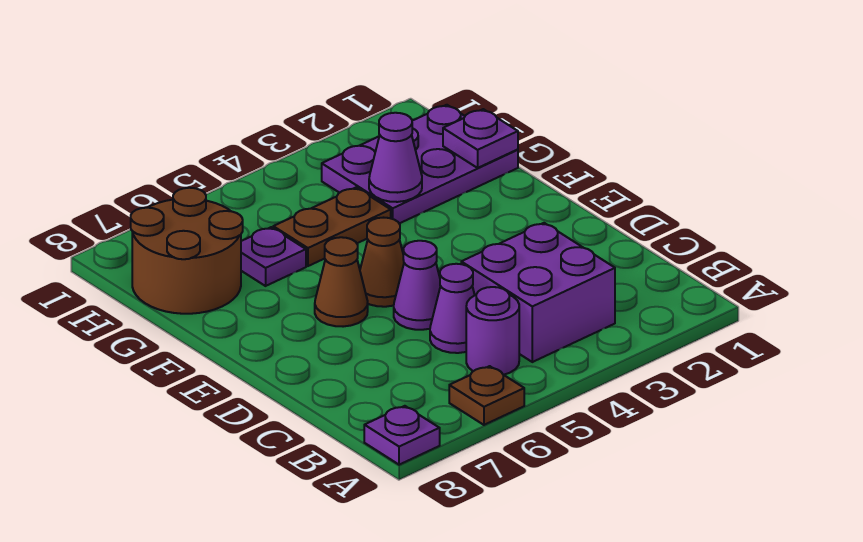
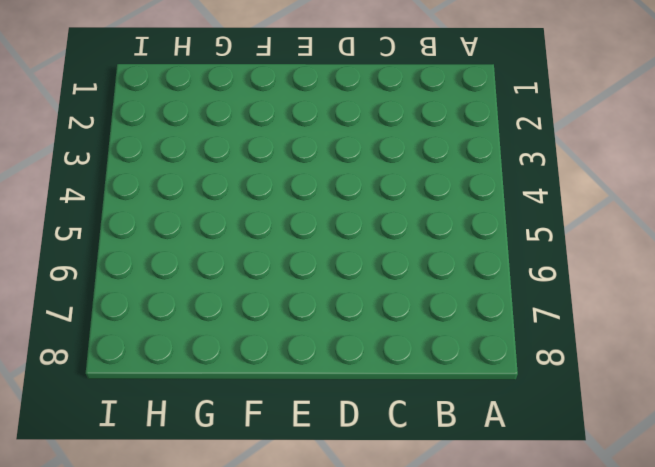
none -> brown 1x1 plate [449,366,524,425]
none -> purple 1x1 plate [364,406,440,465]
none -> purple 2x2 brick [461,223,615,362]

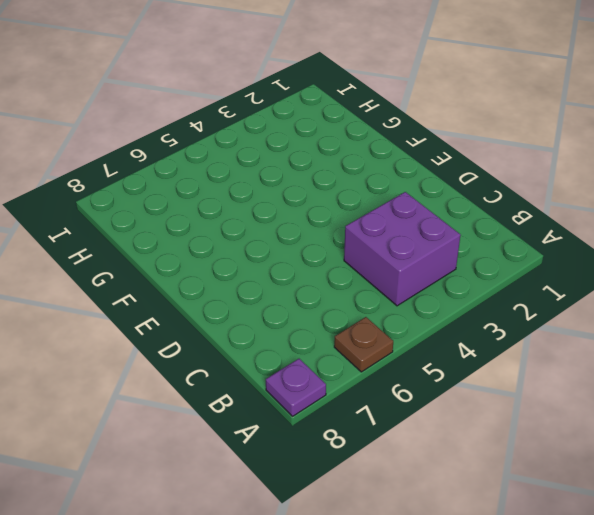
none -> purple 1x1 round brick [466,287,519,375]
none -> purple 1x1 cone [430,264,475,353]
none -> purple 1x1 cone [394,241,440,330]

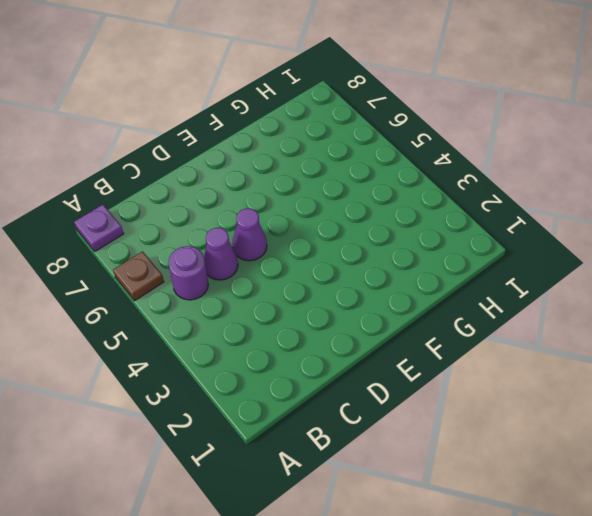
none -> purple 2x2 brick [461,223,615,362]
none -> brown 1x1 cone [360,218,404,307]
none -> brown 1x1 cone [315,237,368,327]

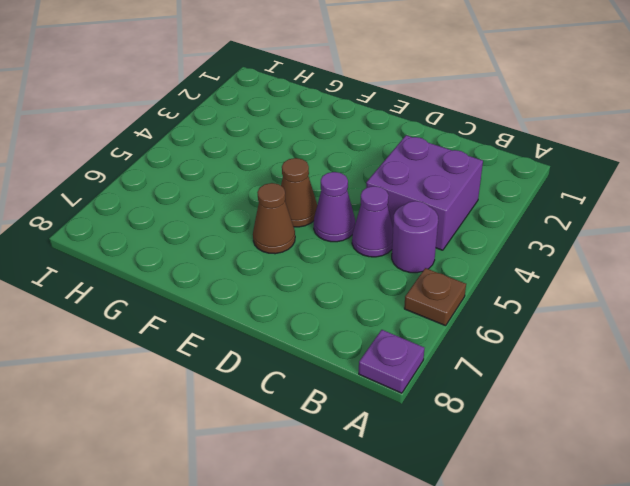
none -> purple 2x3 plate [322,105,518,223]
none -> brown 1x2 plate [273,188,391,266]
none -> purple 1x1 plate [241,227,306,286]

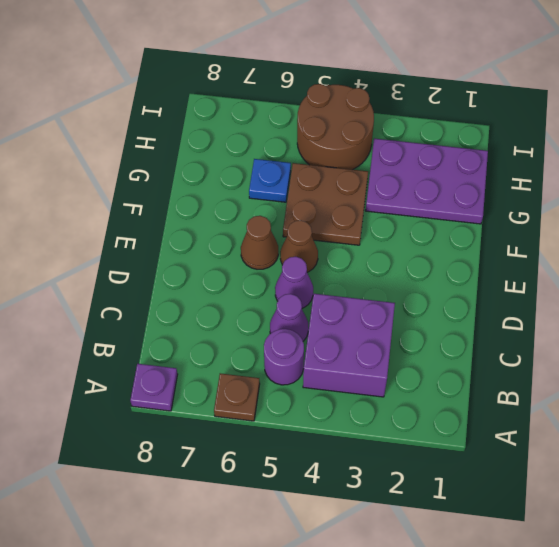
brown 2x2 plate [283,163,368,245] -> brown 1x2 plate [273,188,391,266]
blue 1x1 plate [249,159,291,202] -> purple 1x1 plate [241,227,306,286]
brown 2x2 round brick [297,84,374,170] -> brown 2x2 round brick moved to [131,188,243,314]
none -> purple 1x1 plate [443,109,518,168]
none -> purple 1x1 cone [369,113,422,202]

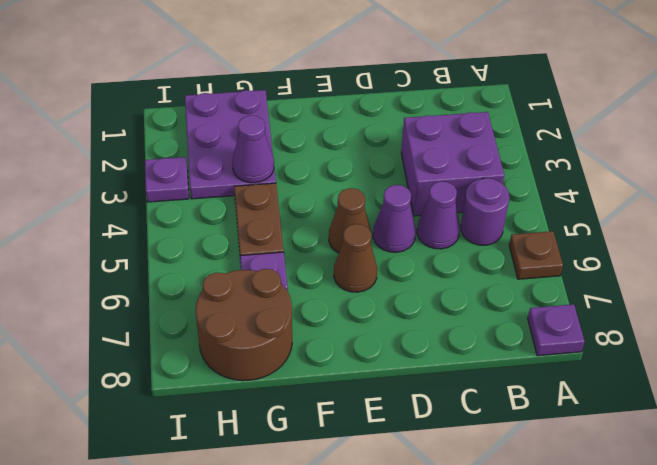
purple 1x1 plate [145,157,189,202] -> purple 1x1 plate moved to [443,109,518,168]

